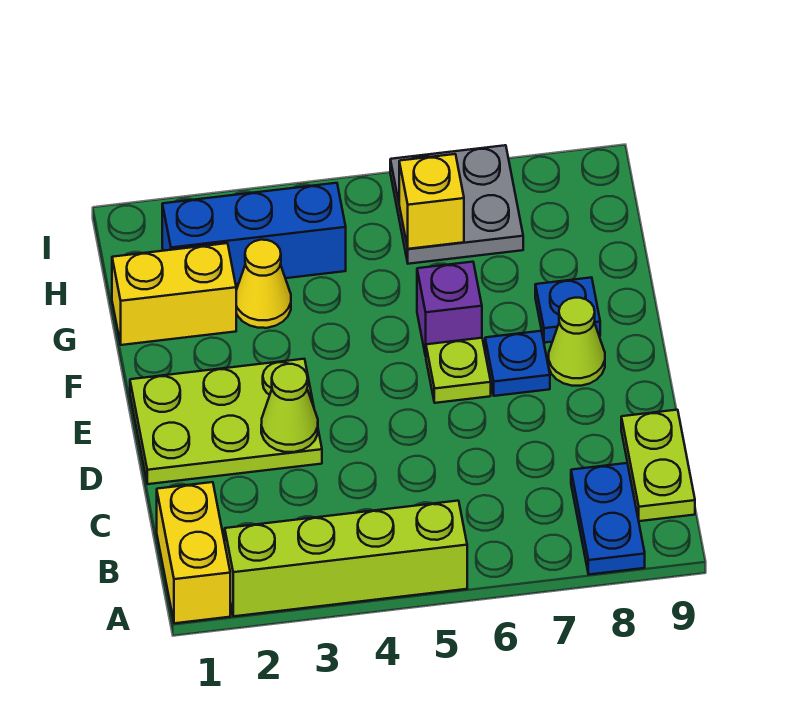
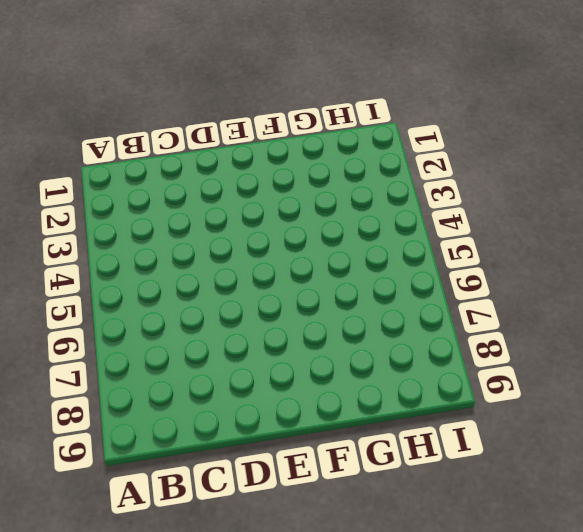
none -> yellow 1x2 brick [157,482,230,623]
none -> lime 1x4 brick [225,501,467,616]
none -> blue 1x2 plate [571,463,645,575]

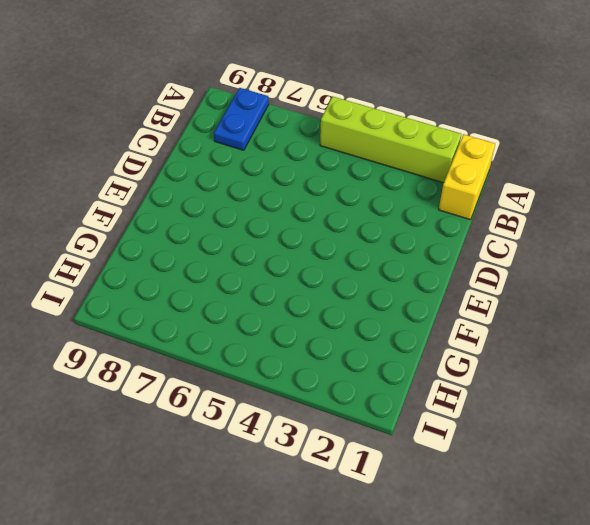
none -> lime 1x2 plate [621,410,695,521]
none -> lime 2x3 plate [130,359,322,484]
none -> lime 1x1 plate [426,338,491,403]

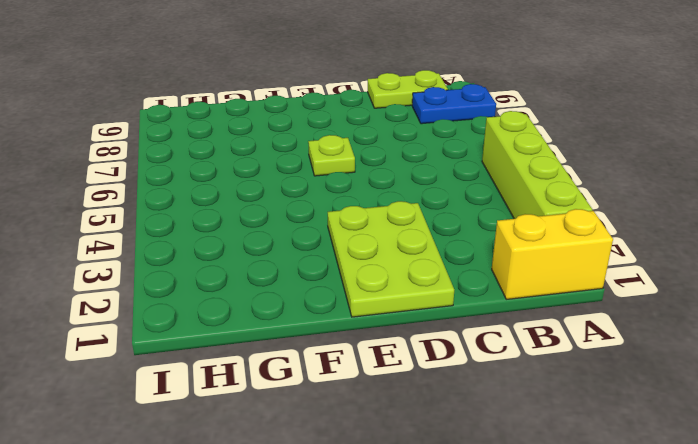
none -> blue 1x1 plate [485,331,550,396]
none -> lime 1x1 cone [549,298,605,386]
none -> purple 1x1 brick [417,262,482,356]

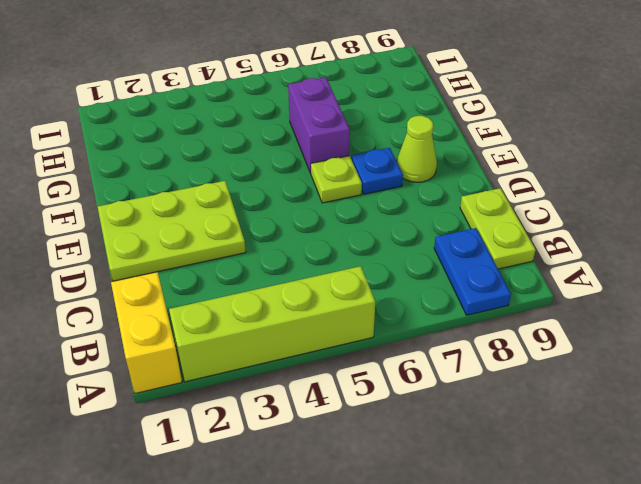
purple 1x2 brick [288,77,350,173] -> purple 1x1 brick [417,262,482,356]
none -> blue 1x1 plate [535,277,600,343]
none -> yellow 1x2 brick [112,243,236,345]
none -> yellow 1x1 cone [236,240,291,328]

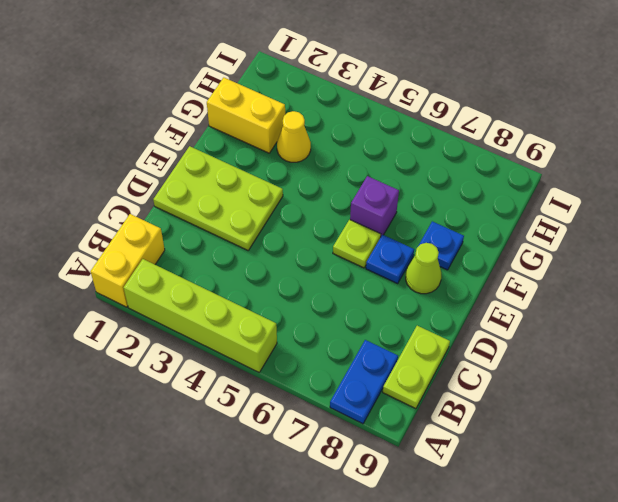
none -> blue 1x3 brick [162,183,346,284]
none -> grey 2x2 plate [390,145,523,264]
none -> lime 1x1 cone [261,364,318,452]

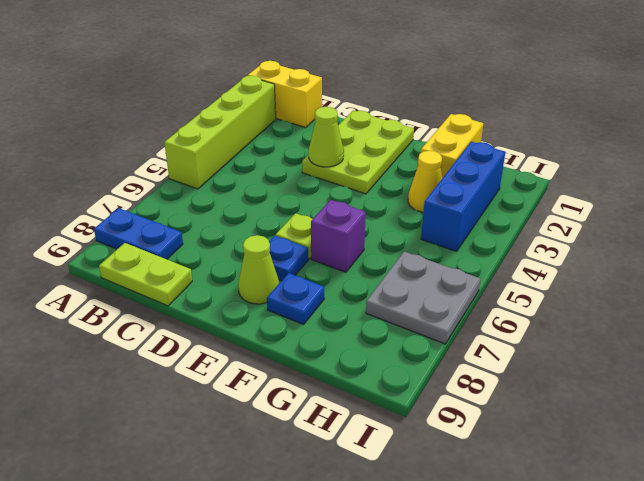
none -> yellow 1x1 brick [399,154,464,249]

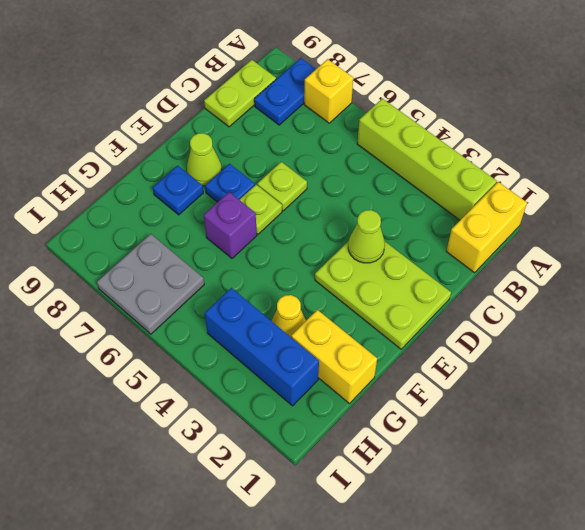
yellow 1x1 brick [304,59,353,123] -> yellow 1x1 brick moved to [399,154,464,249]
lime 1x1 plate [257,162,307,211] -> none

